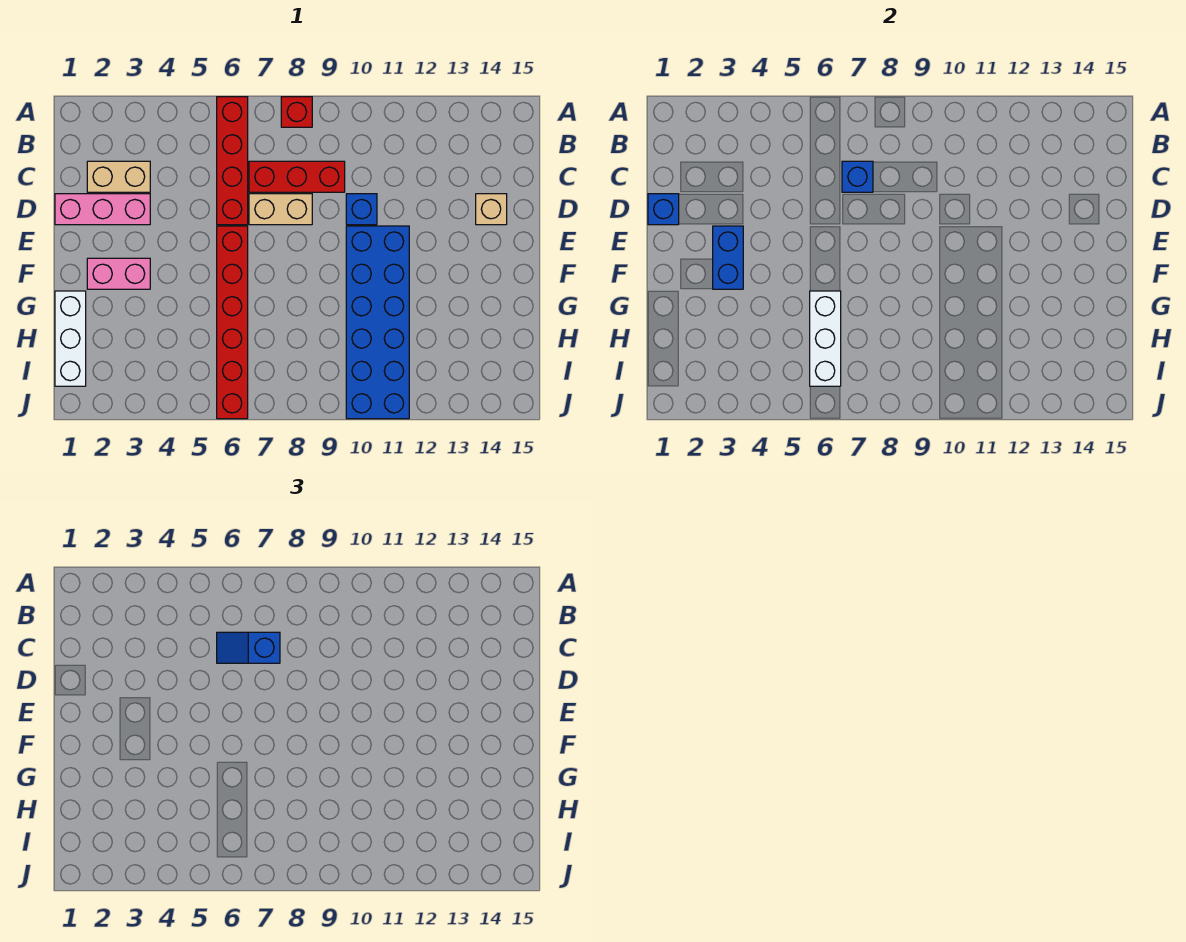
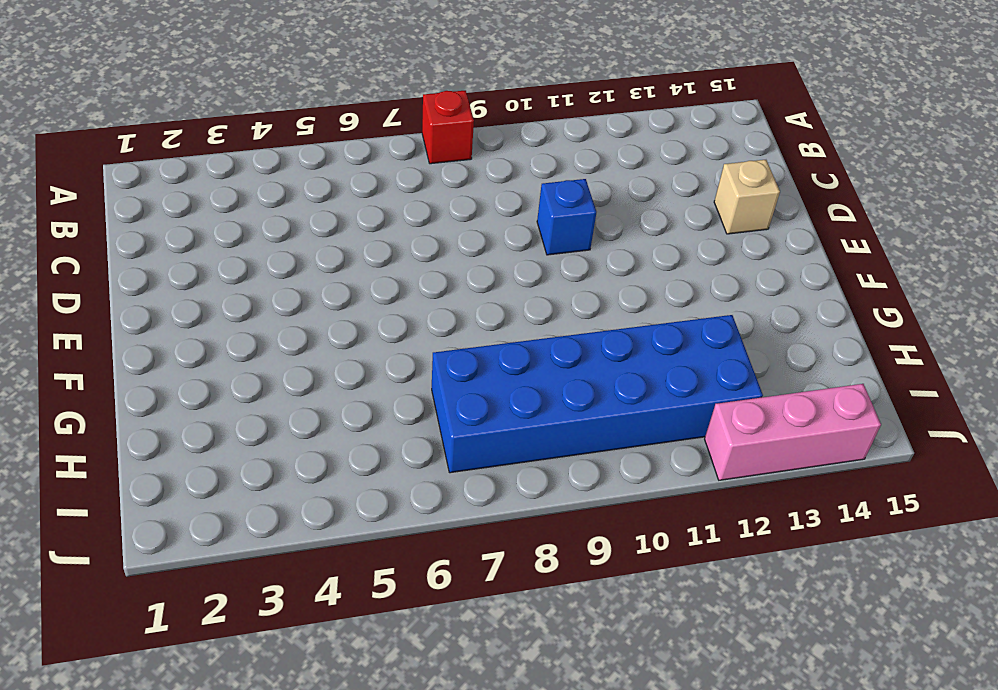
blue 2x6 brick [432,315,763,473] -> blue 2x6 brick turned to [346,226,409,419]
pink 1x3 brick [705,384,881,480] -> pink 1x3 brick moved to [55,194,150,225]
none -> red 1x4 brick [217,97,248,225]
none -> tan 1x2 brick [87,161,150,192]
none -> red 1x3 brick [249,161,345,192]

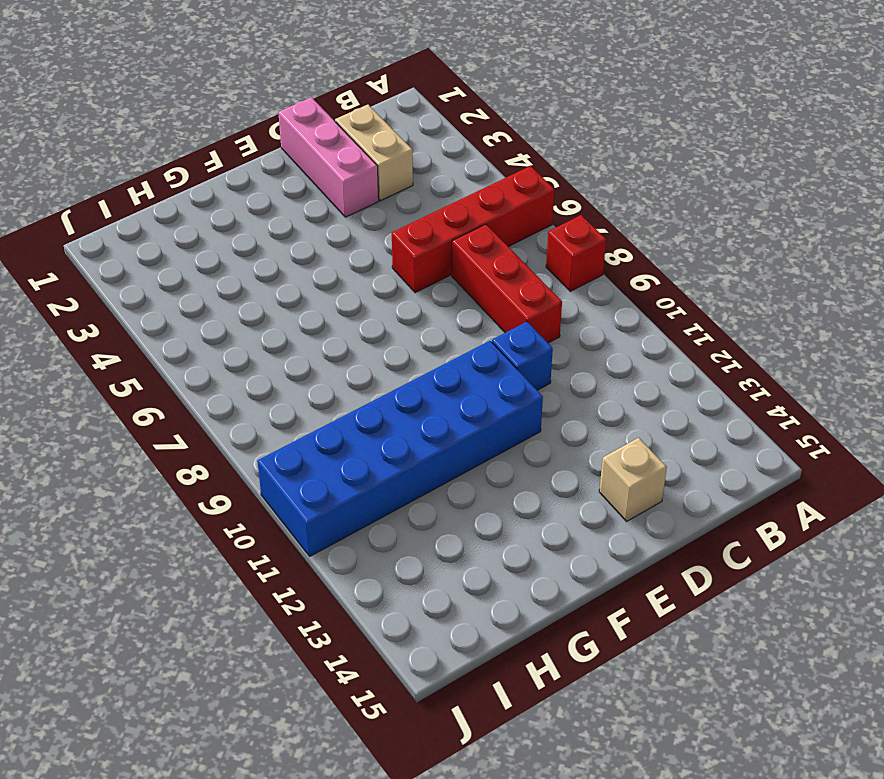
none -> tan 1x2 brick [249,194,312,225]
none -> red 1x6 brick [217,226,248,419]
none -> pink 1x2 brick [87,258,150,289]

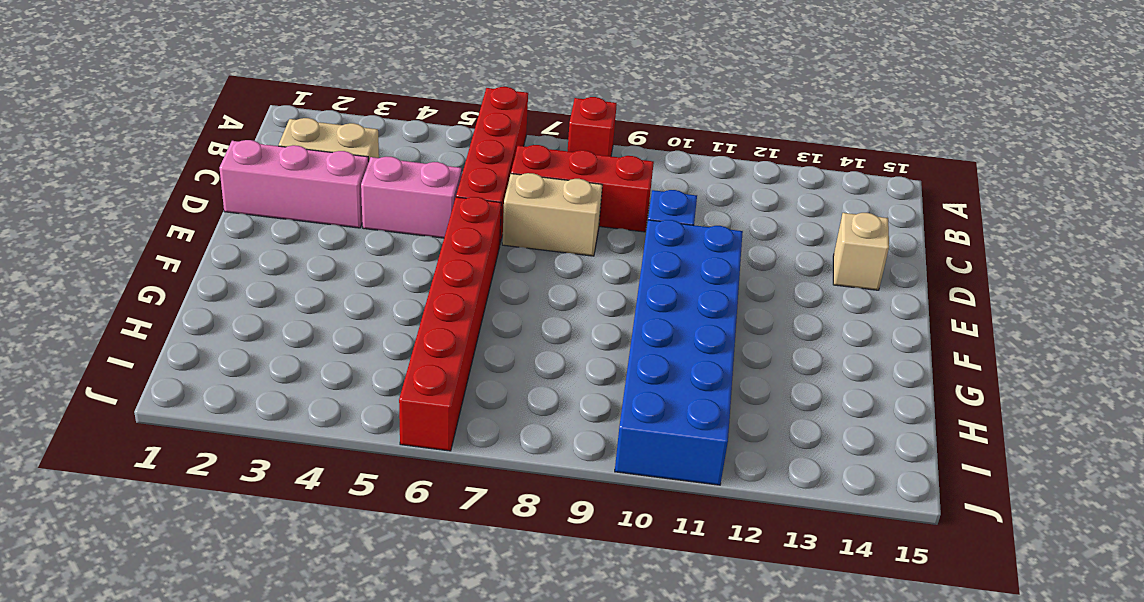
pink 1x2 brick [361,156,462,238] -> pink 1x2 brick moved to [87,258,150,289]
none -> white 1x3 brick [55,291,86,386]
none -> blue 1x1 brick [842,161,873,192]
none -> blue 1x1 brick [648,194,679,225]

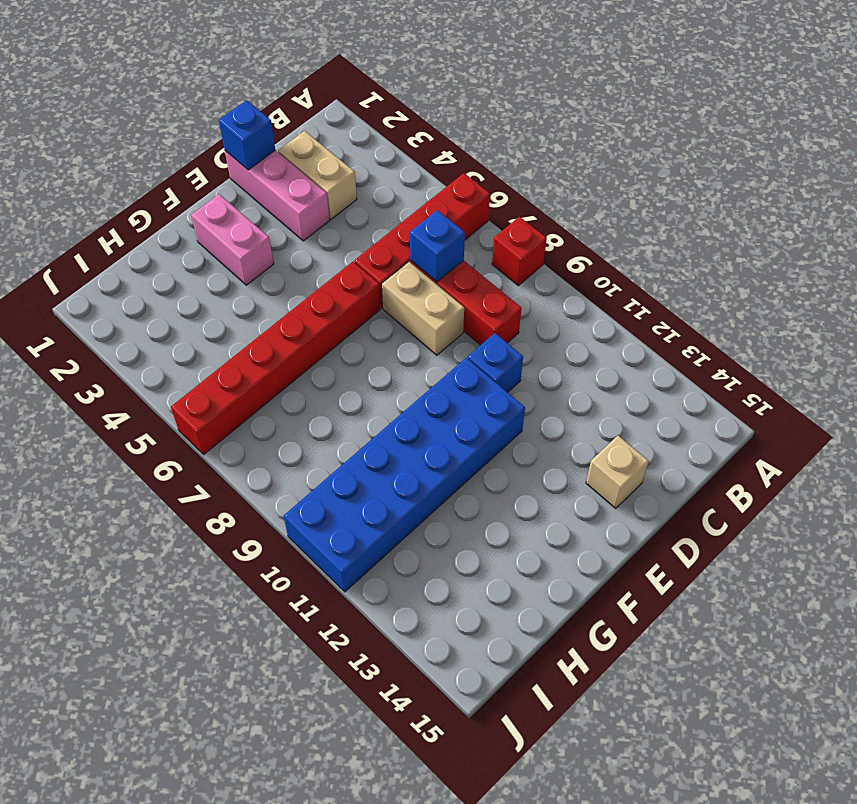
none -> white 1x3 brick [55,291,86,386]
none -> blue 1x2 brick [713,226,743,289]
none -> white 1x3 brick [810,291,841,386]

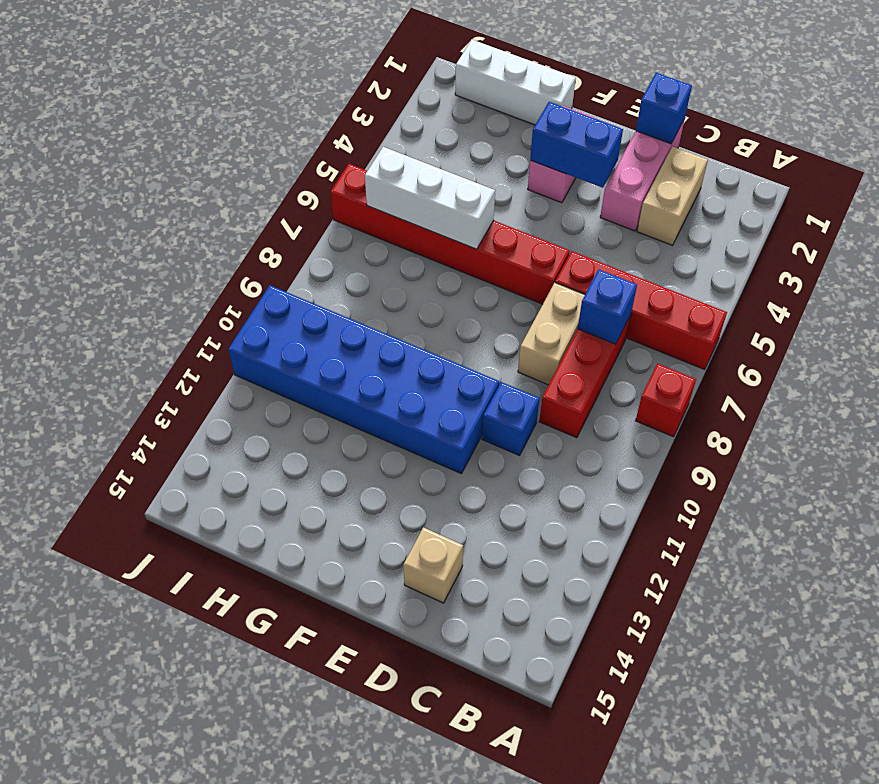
none -> blue 1x2 slope [217,632,280,663]

